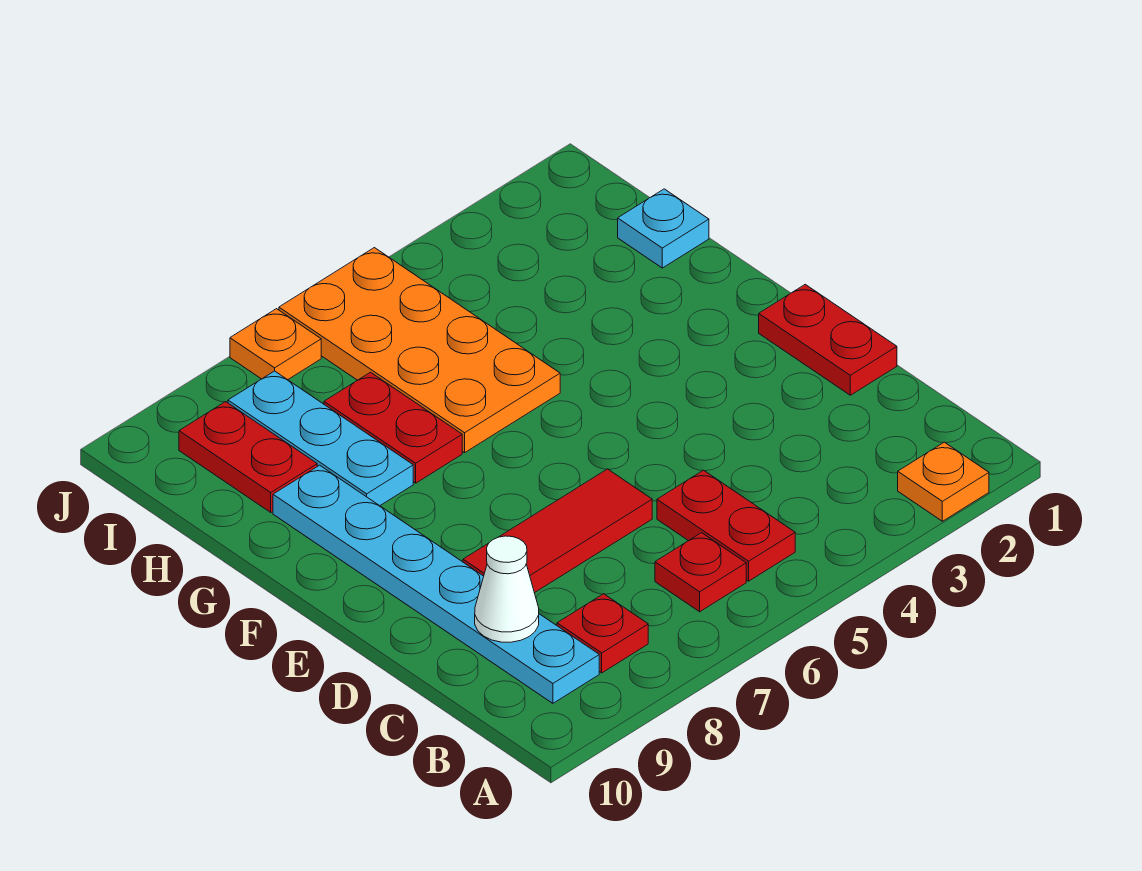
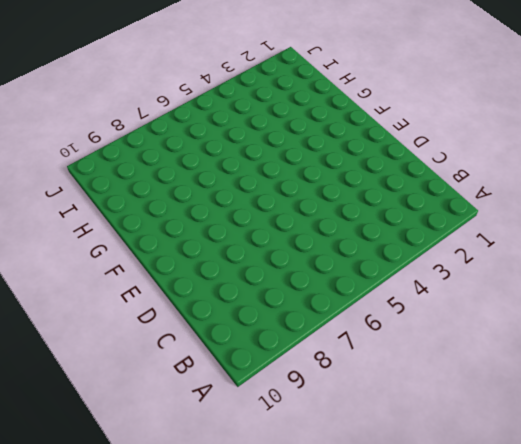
none -> orange 1x1 plate [898,442,989,521]
none -> red 1x2 plate [657,470,795,581]
none -> red 1x1 plate [655,533,746,612]

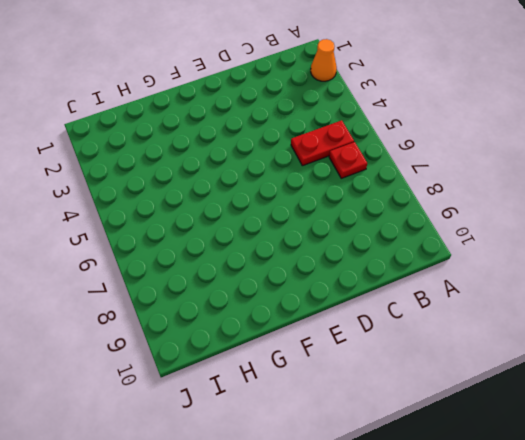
orange 1x1 cone [311,39,337,81] -> orange 1x1 plate [898,442,989,521]
none -> red 1x1 plate [557,594,648,673]
none -> cyan 1x6 plate [273,465,599,703]
none -> red 1x2 plate [759,284,897,395]

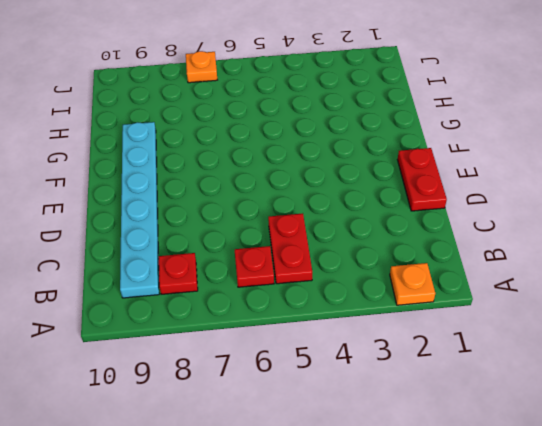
none -> red 1x3 tile [463,469,652,593]
none -> orange 2x4 plate [279,248,560,453]
none -> red 1x2 plate [324,372,462,483]

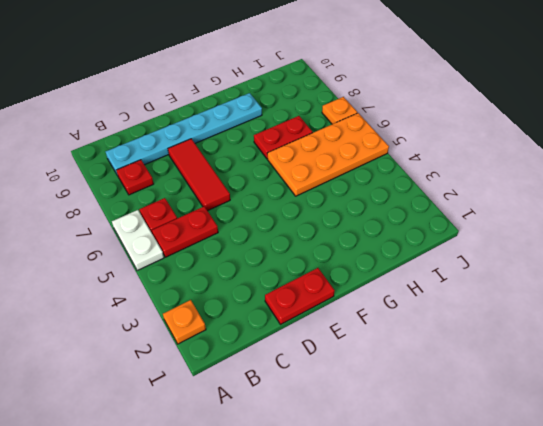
white 1x2 plate [112,210,164,271] -> none
none -> cyan 1x3 plate [228,371,413,506]
none -> cyan 1x1 plate [618,189,709,268]
none -> red 1x2 plate [179,402,317,512]

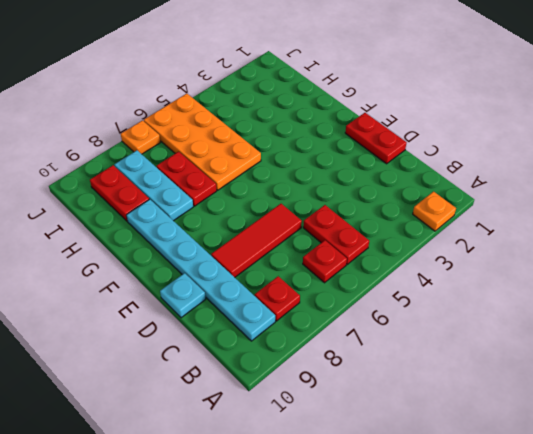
cyan 1x1 plate [160,273,206,318] -> cyan 1x1 plate moved to [618,189,709,268]
none -> white 1x1 cone [475,536,539,642]

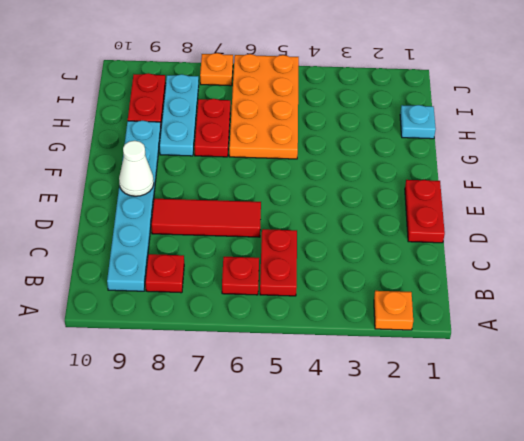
white 1x1 cone [119,141,154,196] -> white 1x1 cone moved to [475,536,539,642]

